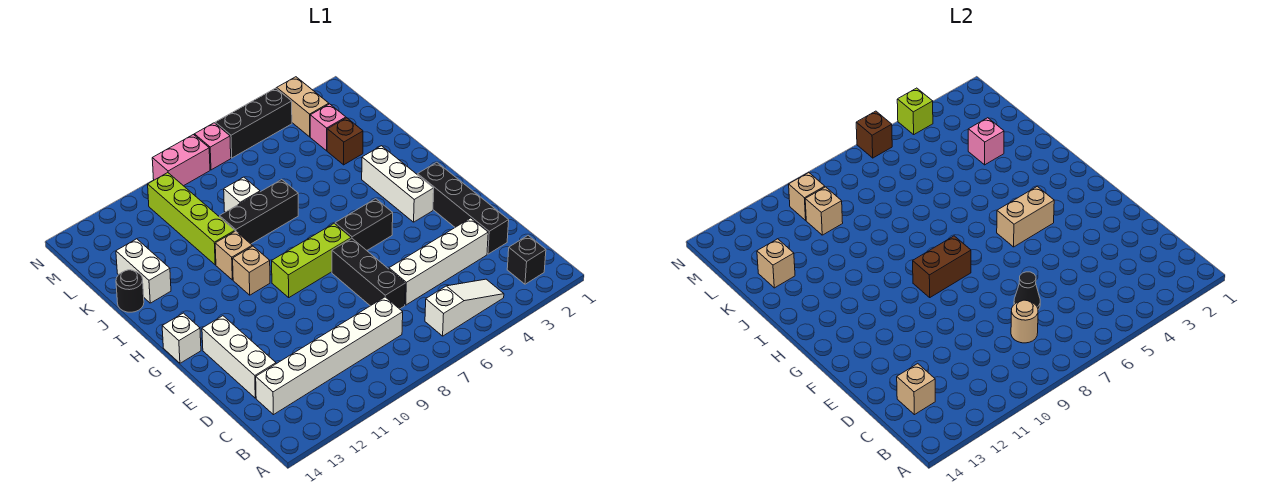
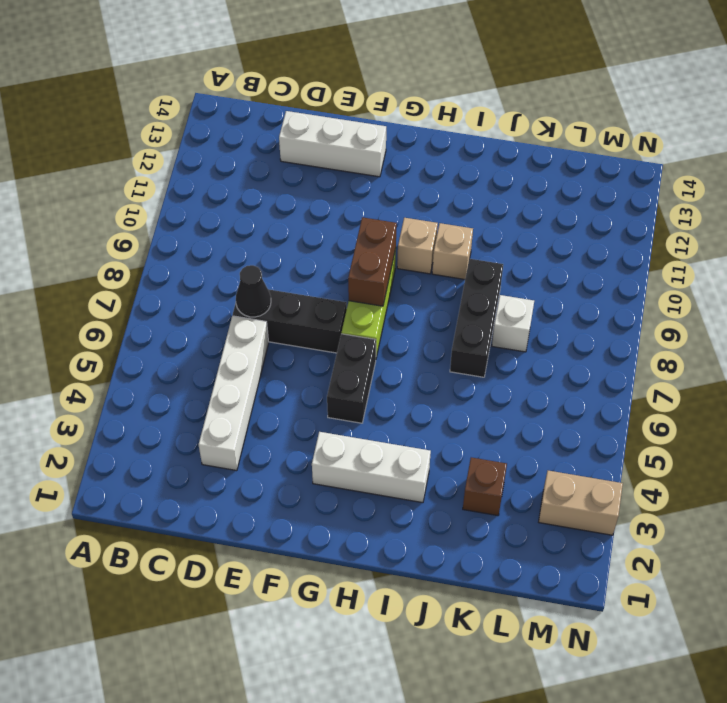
none -> black 1x1 brick [507,236,546,284]
none -> white 1x3 slope [425,279,504,336]
none -> white 1x6 brick [256,297,403,415]
none -> black 1x4 brick [418,162,509,254]

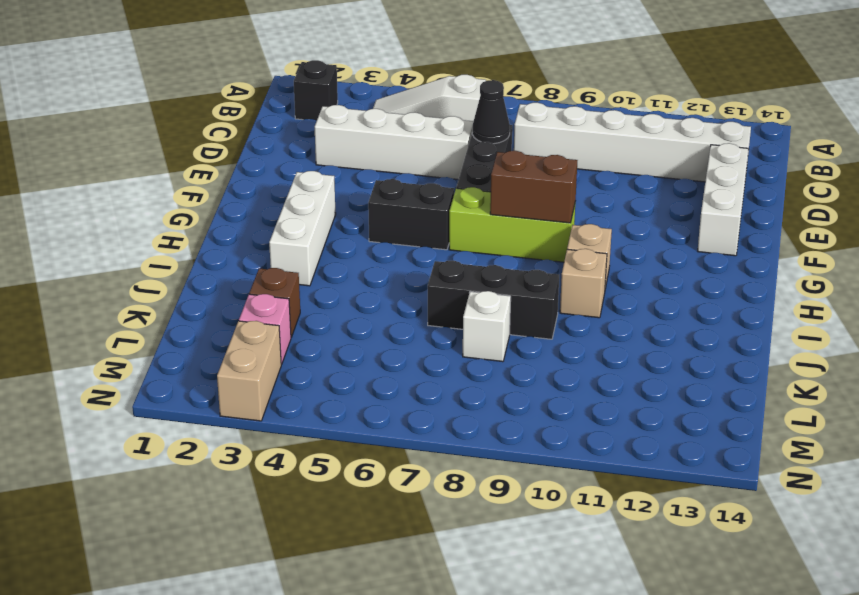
none -> black 1x4 brick [418,162,509,254]
none -> white 1x1 brick [162,313,201,363]
none -> lime 1x4 brick [148,173,235,265]
none -> white 1x2 brick [116,239,171,303]

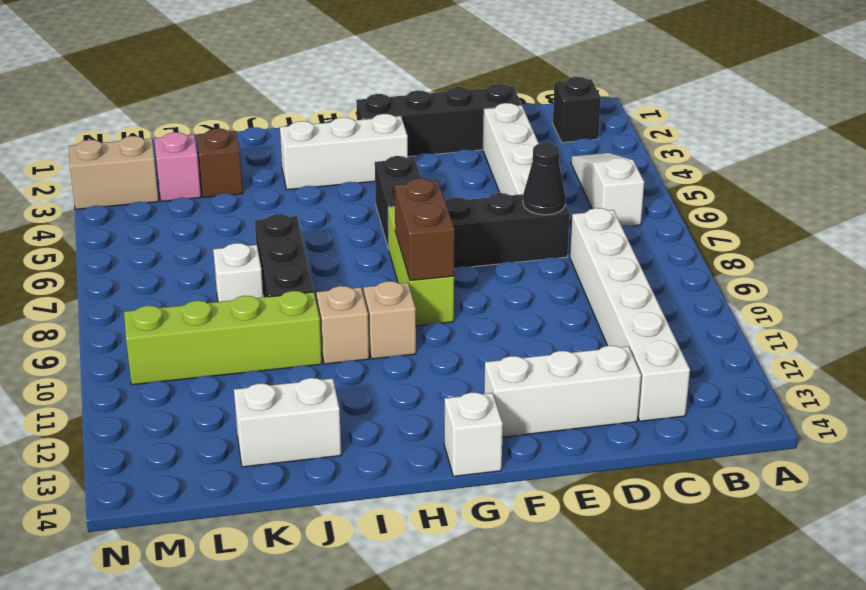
none -> black 1x1 round brick [116,270,144,312]
none -> black 1x3 brick [215,88,292,158]
none -> pink 1x1 brick [194,123,231,170]
none -> pink 1x2 brick [152,135,210,186]

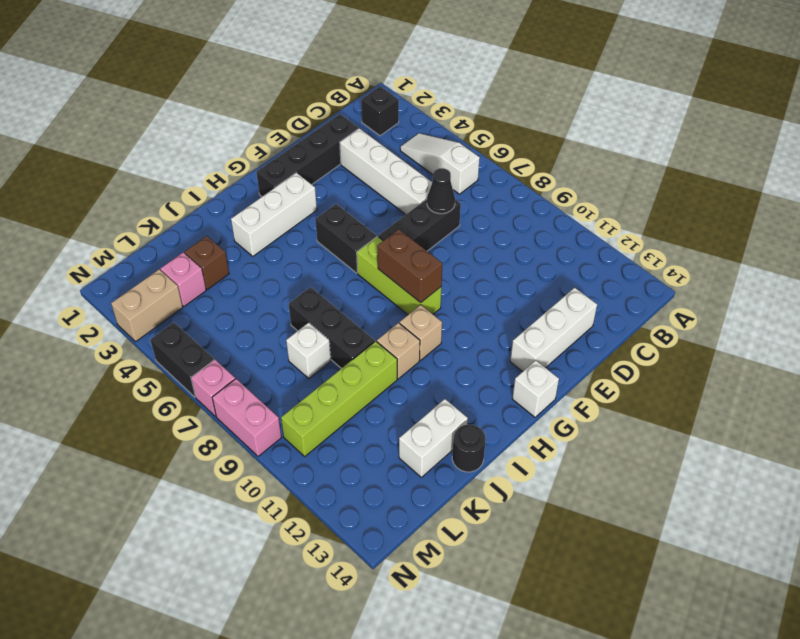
black 1x2 brick [150,323,214,397] -> black 1x3 brick [215,88,292,158]
none -> white 1x6 brick [256,297,403,415]
none -> tan 1x1 round brick [1011,300,1038,343]
none -> tan 1x1 brick [897,364,935,415]
none -> tan 1x2 brick [997,186,1054,247]

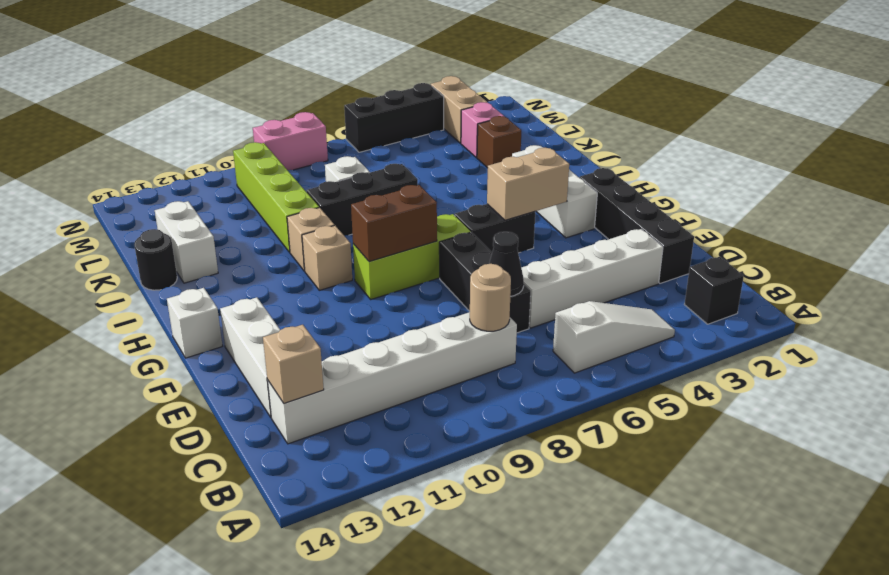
none -> pink 1x1 brick [194,123,231,170]
none -> pink 1x1 brick [968,118,1004,165]
none -> tan 1x1 brick [757,239,795,288]
none -> tan 1x1 brick [805,187,843,235]

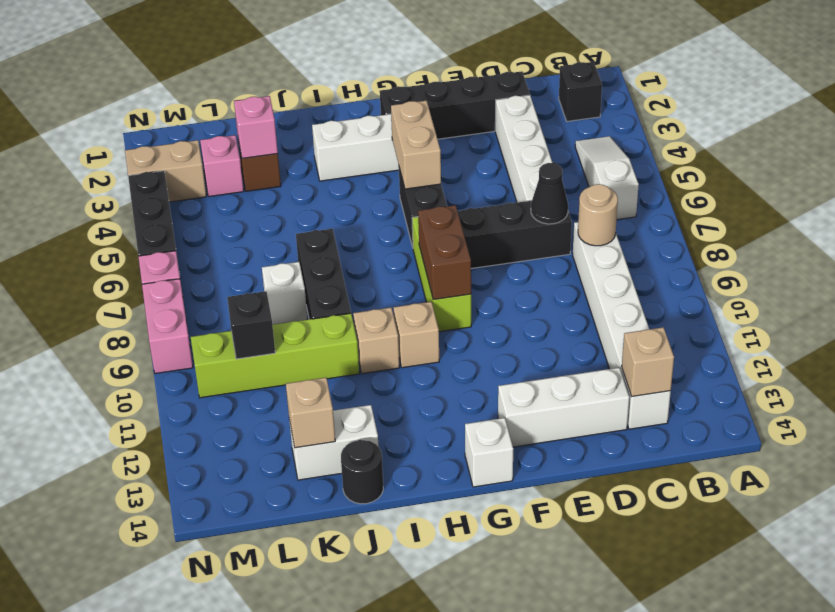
black 1x1 brick [227,291,275,359] -> tan 1x1 brick [805,187,843,235]
none -> tan 1x1 brick [789,173,825,220]
none -> lime 1x1 brick [897,88,933,134]
none -> brown 1x1 brick [856,111,892,158]

